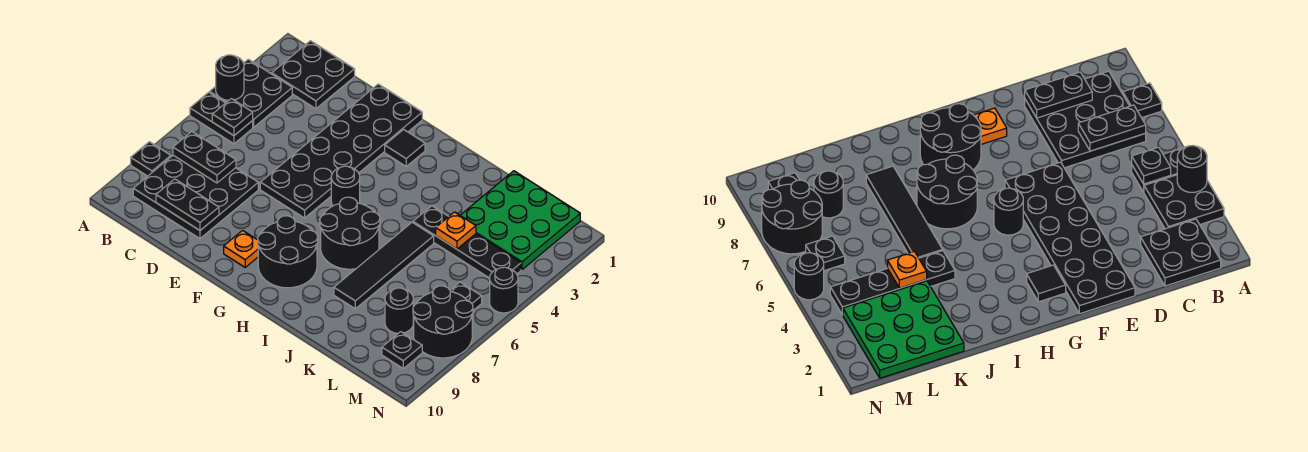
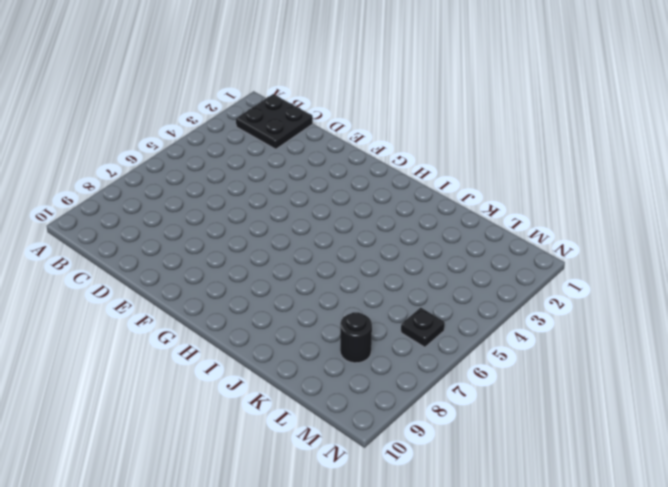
none -> black 2x2 plate [210,59,292,127]
none -> black 1x2 plate [190,92,253,144]
none -> black 1x1 plate [131,142,171,176]

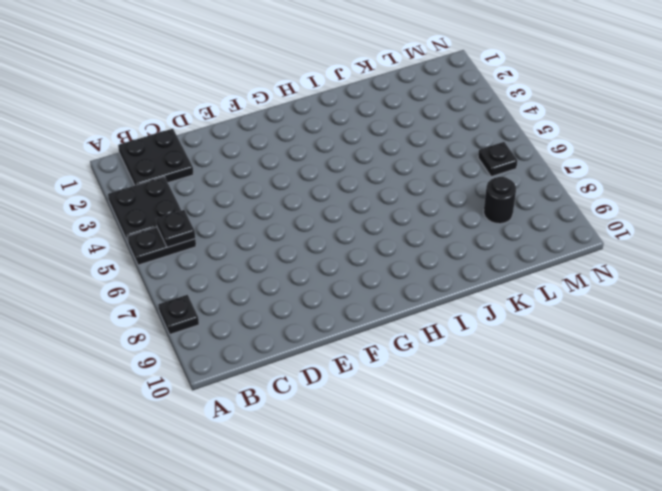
none -> black 3x3 plate [133,155,258,239]
none -> black 2x6 plate [260,84,422,218]
none -> orange 1x1 plate [224,231,258,267]

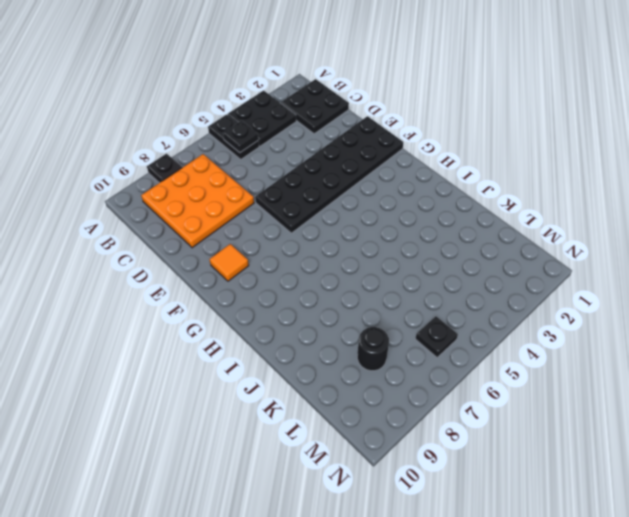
orange 3x3 plate [141,154,254,248] -> black 3x3 plate [133,155,258,239]
orange 1x1 tile [210,244,249,281] -> orange 1x1 plate [224,231,258,267]
none -> black 1x1 tile [385,129,425,166]
none -> black 1x1 round brick [331,166,360,206]
none -> black 2x2 round brick [258,216,318,288]

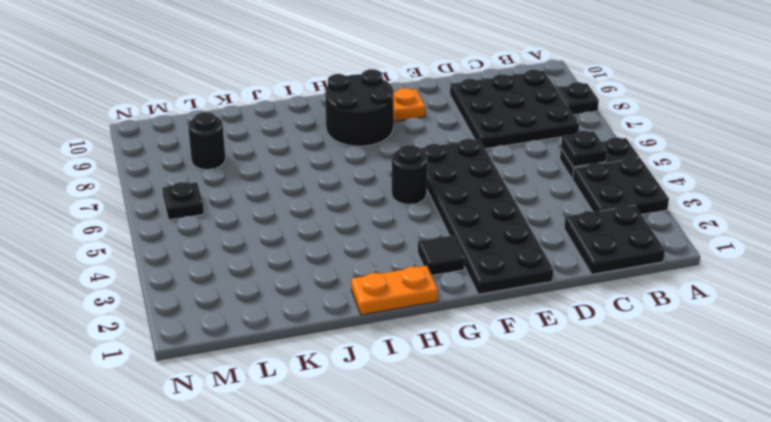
orange 1x2 plate [351,266,438,315] -> none
none -> black 2x2 round brick [320,197,380,269]
none -> black 1x4 plate [413,206,521,278]
none -> black 1x4 tile [334,222,434,309]

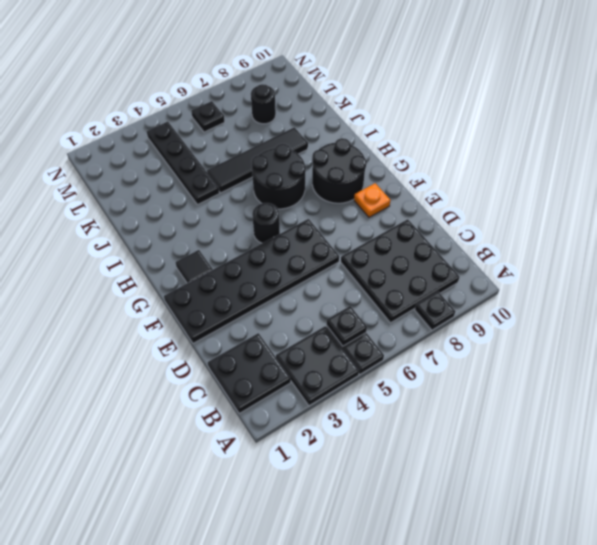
none -> green 3x3 plate [460,171,580,270]
none -> black 2x2 round brick [413,286,473,358]
none -> black 1x1 plate [382,332,422,368]

